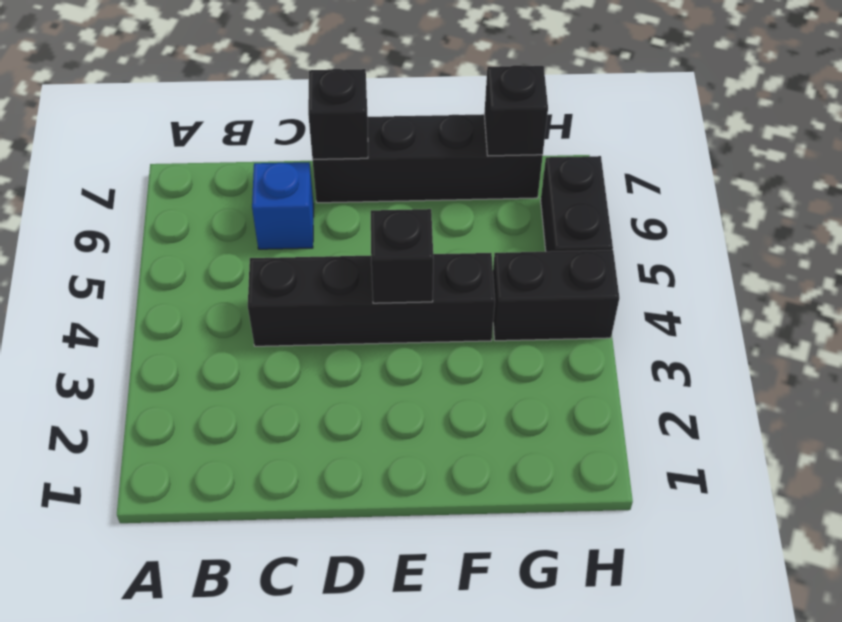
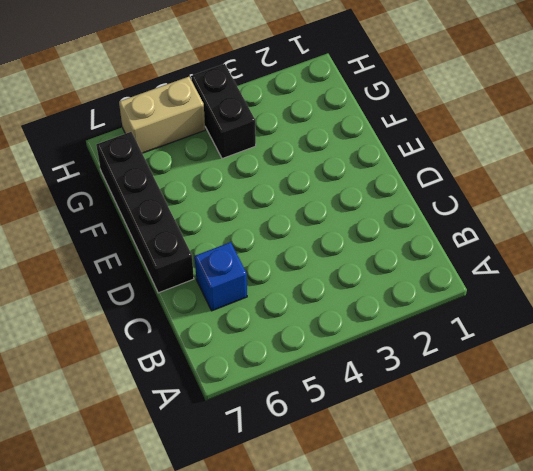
tan 1x2 brick [119,77,205,153] -> black 1x2 brick [541,156,613,252]
none -> black 1x4 brick [248,253,495,346]
none -> black 1x1 brick [308,69,368,159]

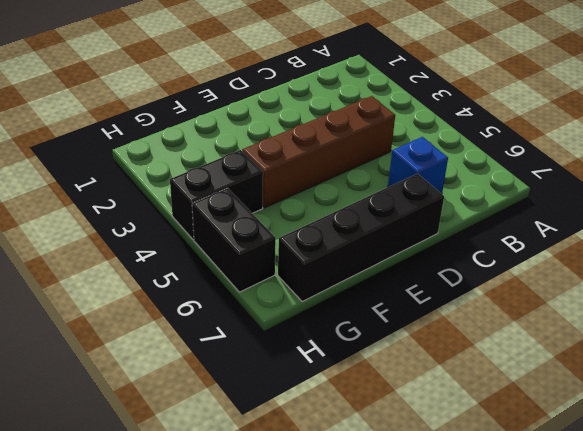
brown 1x4 brick [242,96,395,208] -> black 1x4 brick [248,253,495,346]
none -> black 1x1 brick [308,69,368,159]
none -> black 1x1 brick [371,209,433,303]

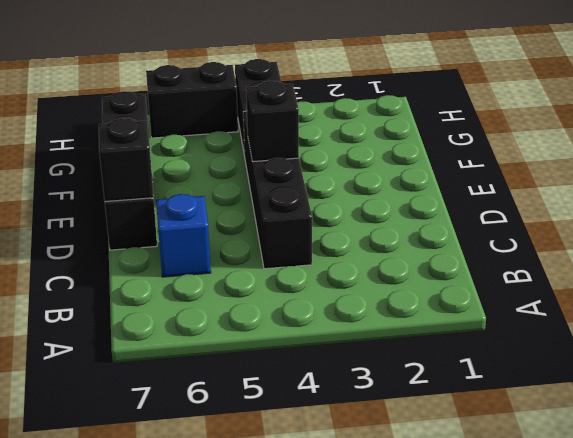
none -> black 1x1 brick [484,65,548,156]

